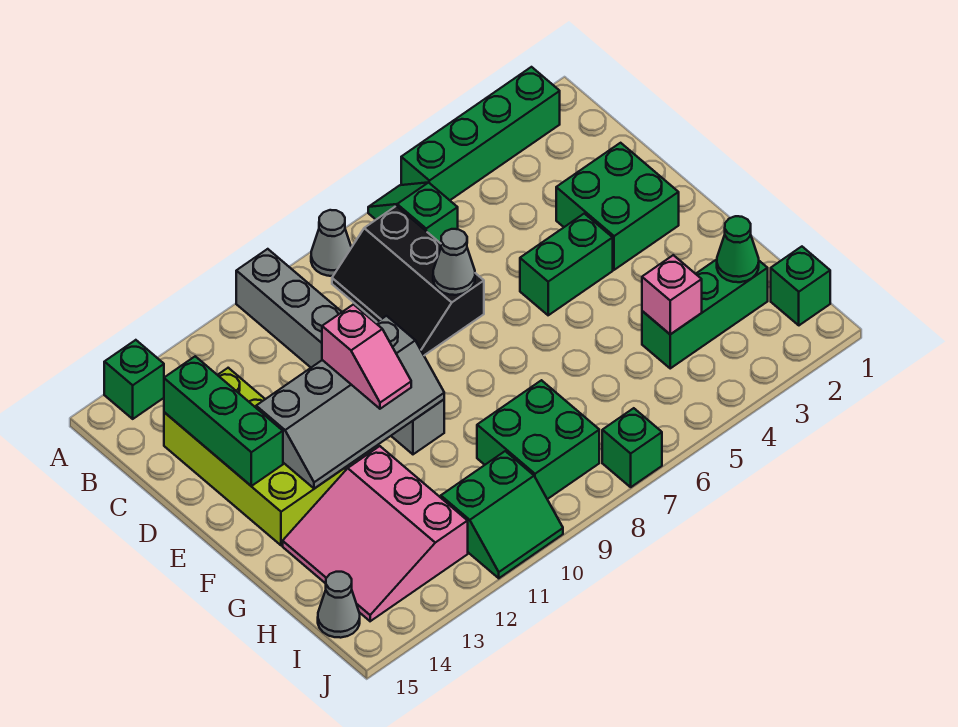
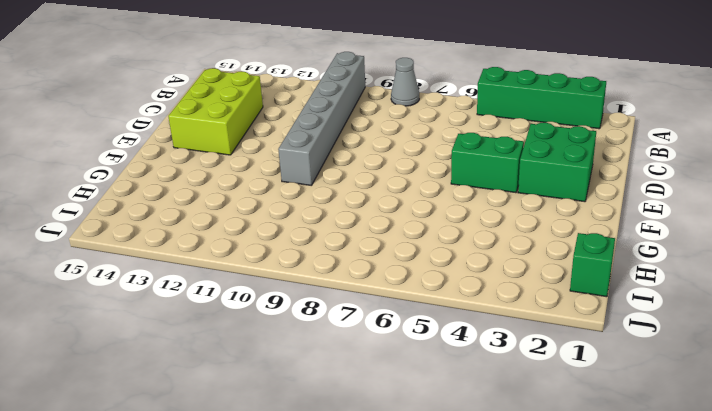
lime 2x3 brick [168,68,263,155] -> lime 2x4 brick [164,368,346,545]
none -> green 1x2 slope [368,182,458,243]
none -> green 1x1 brick [104,340,164,419]
none -> black 2x3 slope [332,206,484,355]

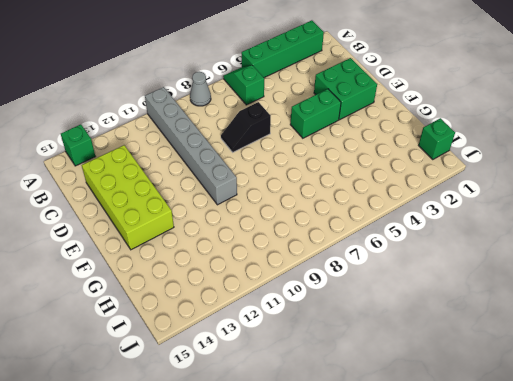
black 1x2 slope [221,102,271,152] -> black 2x3 slope [332,206,484,355]
none -> pink 3x3 slope [283,446,468,621]
none -> green 1x3 brick [642,259,768,368]
none -> green 2x2 brick [477,380,599,499]

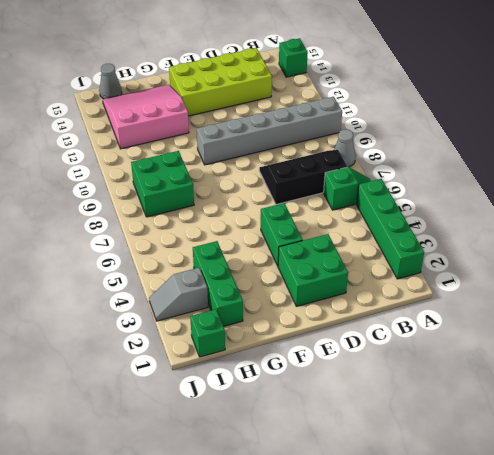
grey 1x2 slope [149,268,208,321] -> none
none -> green 2x2 slope [441,451,563,578]
none -> green 1x1 brick [602,408,662,487]
none -> green 1x3 brick [164,356,283,486]

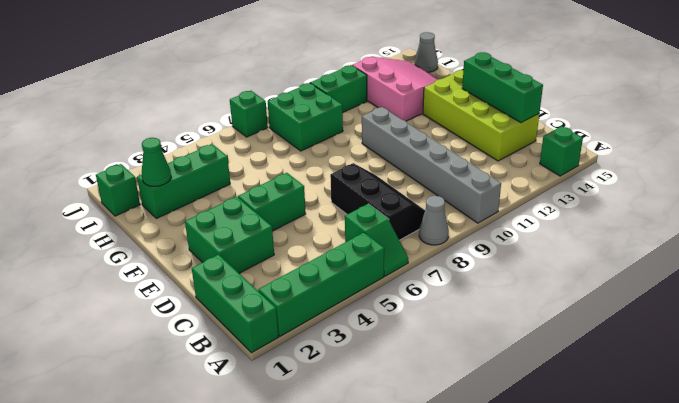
green 1x3 brick [192,255,278,353] -> none
none -> grey 1x1 cone [433,229,475,295]
none -> grey 2x4 slope [256,316,444,489]
none -> pink 1x1 brick [642,255,702,334]

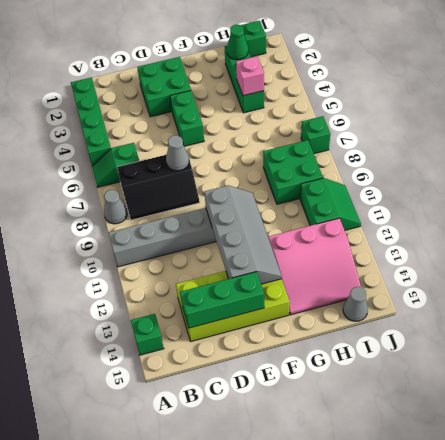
none -> pink 1x2 slope [322,304,411,409]

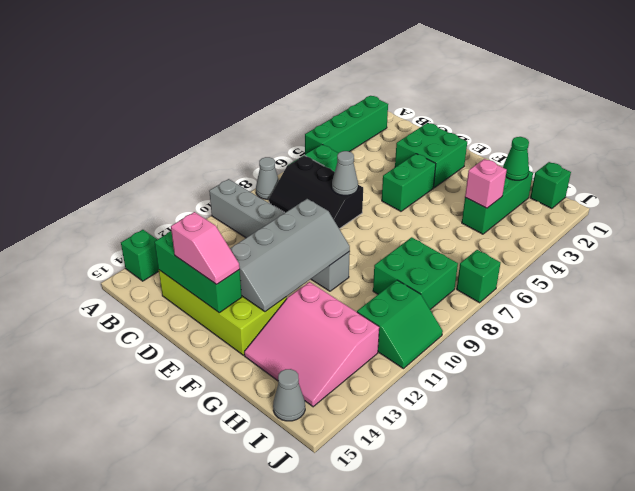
pink 1x2 slope [171,212,240,284] -> pink 1x2 slope moved to [322,304,411,409]

